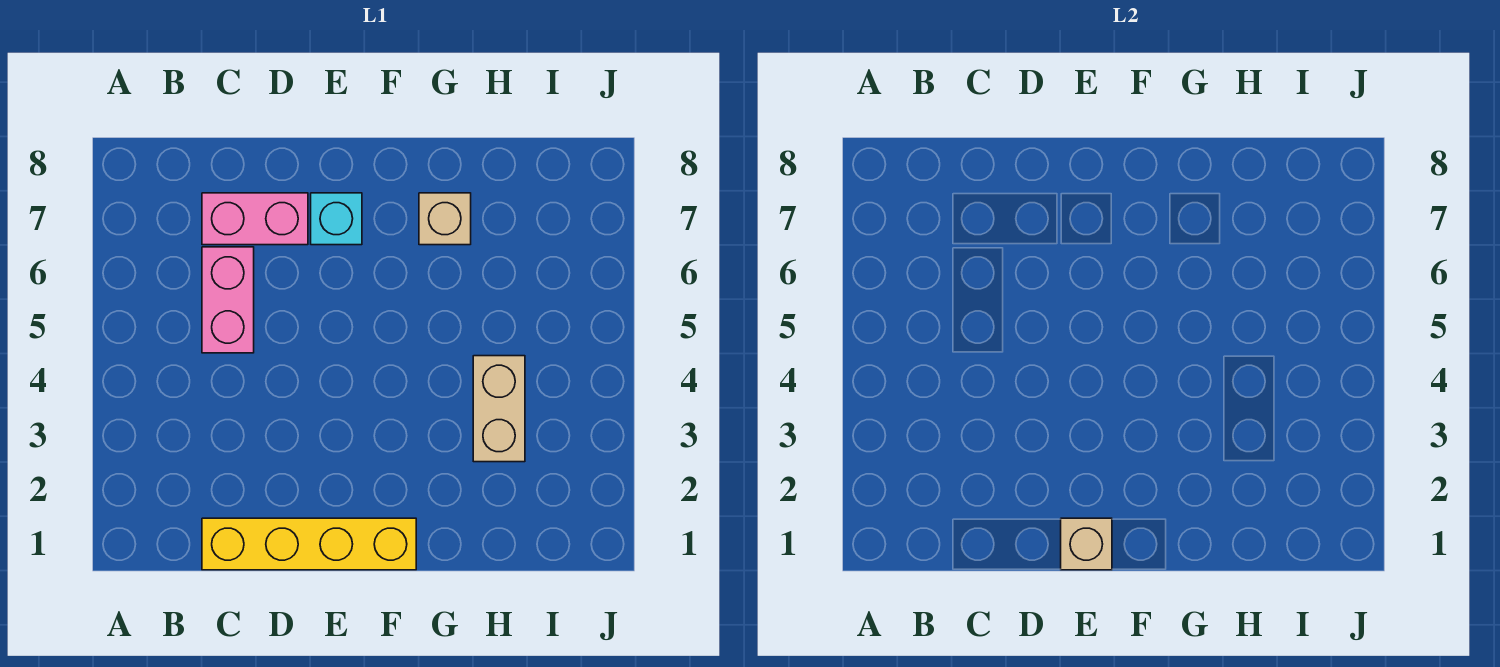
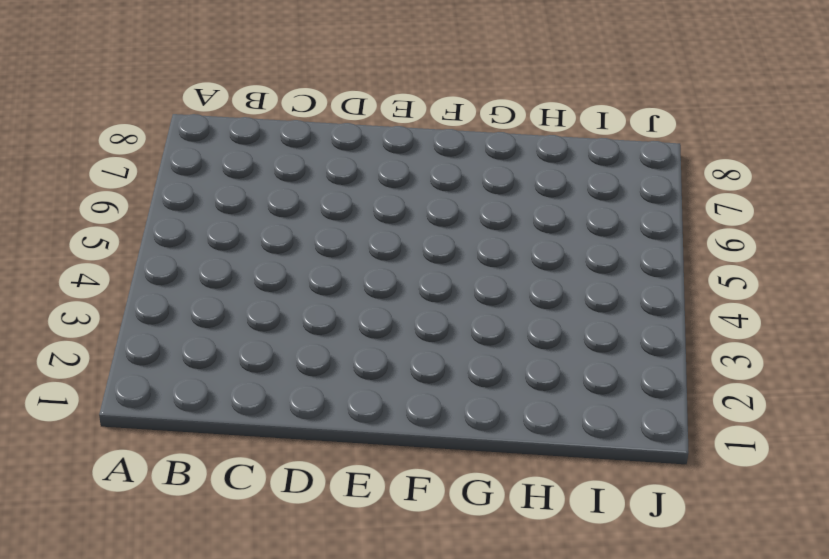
none -> yellow 1x4 brick [202,518,416,570]
none -> pink 1x2 brick [202,247,254,353]

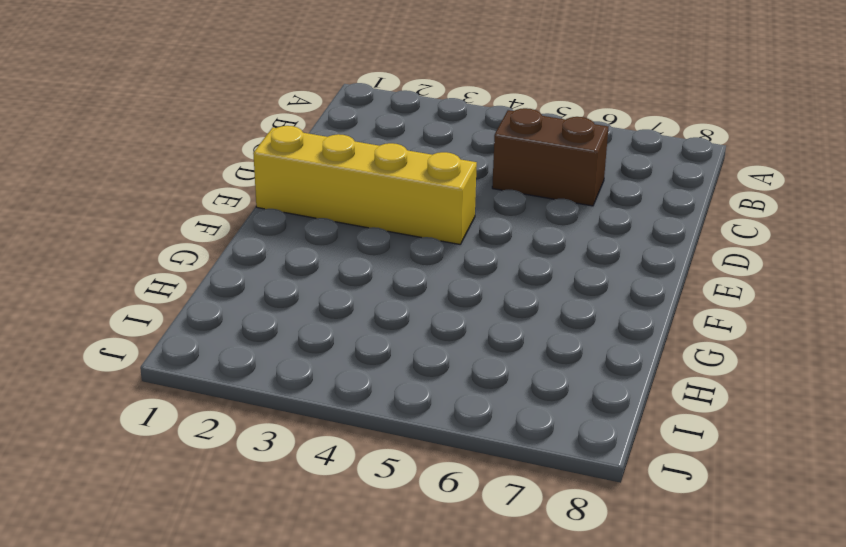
brown 1x2 brick [492,108,608,206] -> pink 1x2 brick [202,247,254,353]
yellow 1x4 brick [253,126,477,244] -> yellow 1x4 brick turned to [202,518,416,570]
none -> pink 1x2 brick [202,193,308,245]
none -> cyan 1x1 brick [311,193,362,245]

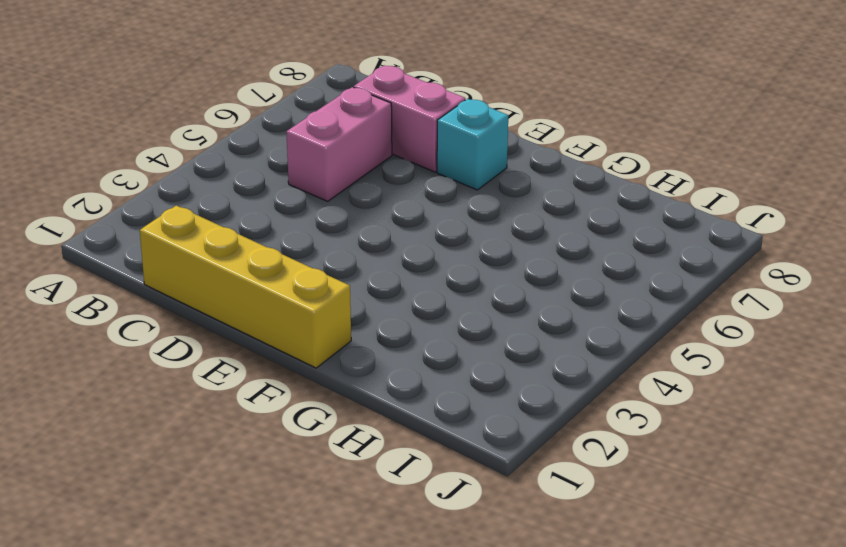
none -> tan 1x1 brick [419,193,471,245]
none -> tan 1x2 brick [473,356,525,462]

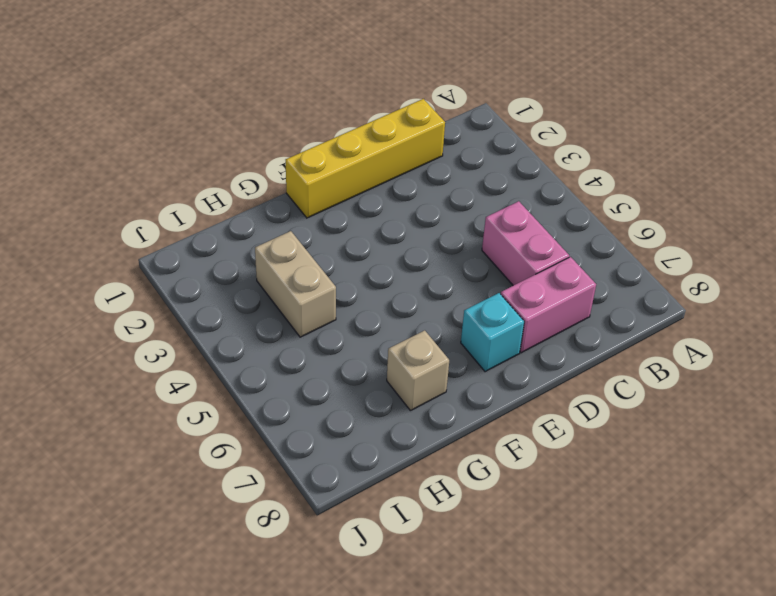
none -> tan 1x1 brick [1061,518,1112,570]

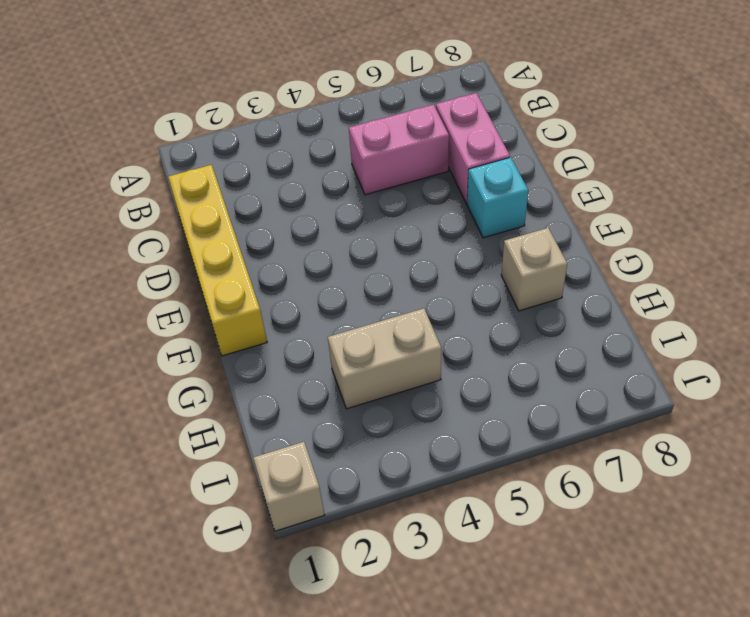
tan 1x1 brick [253,442,324,531] -> tan 1x1 brick moved to [1061,518,1112,570]

